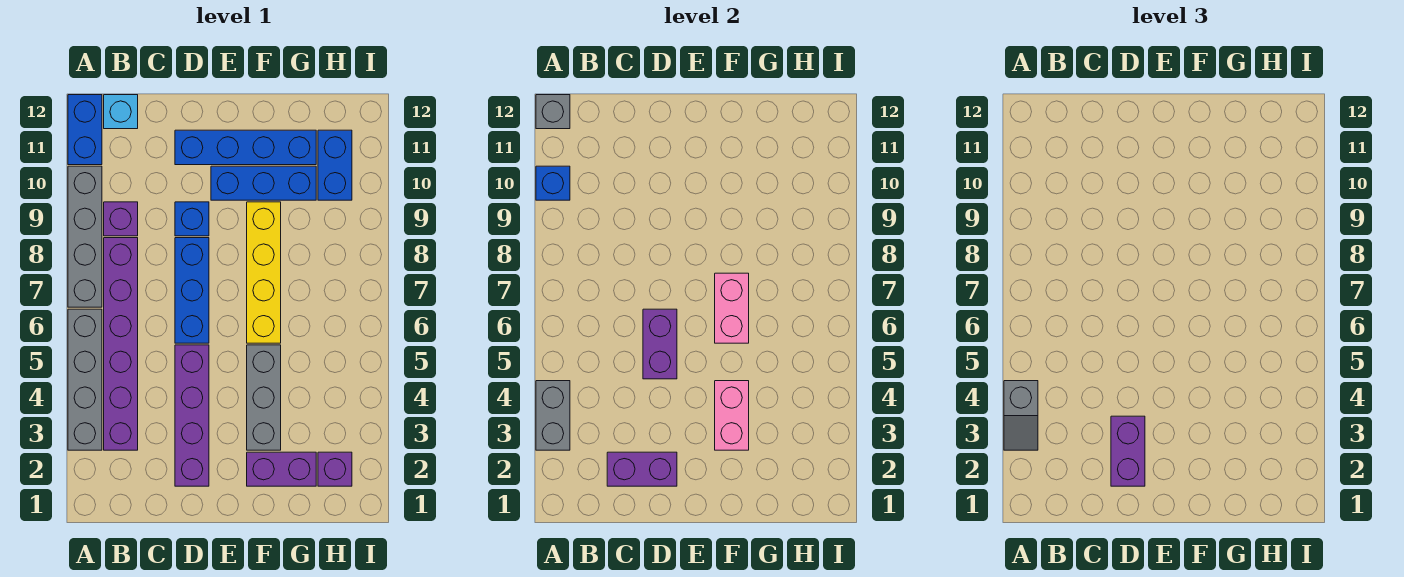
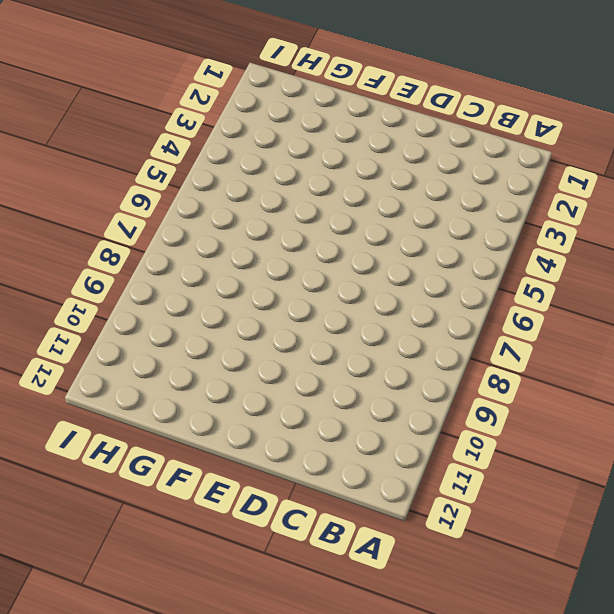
none -> grey 1x4 brick [68,309,102,450]
none -> grey 1x4 brick [68,166,102,307]
none -> blue 1x2 brick [68,95,102,165]

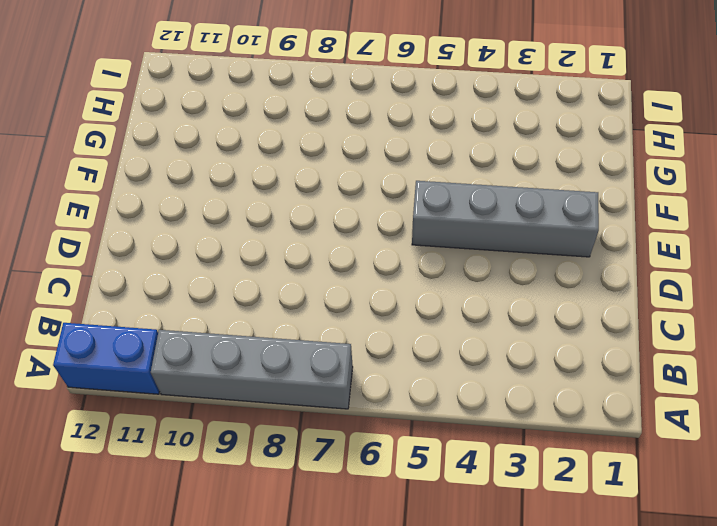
grey 1x4 brick [412,181,599,257] -> grey 1x4 brick moved to [68,309,102,450]
none -> purple 1x6 brick [104,238,138,450]
none -> purple 1x1 brick [104,202,138,236]
none -> cyan 1x1 brick [104,95,138,129]

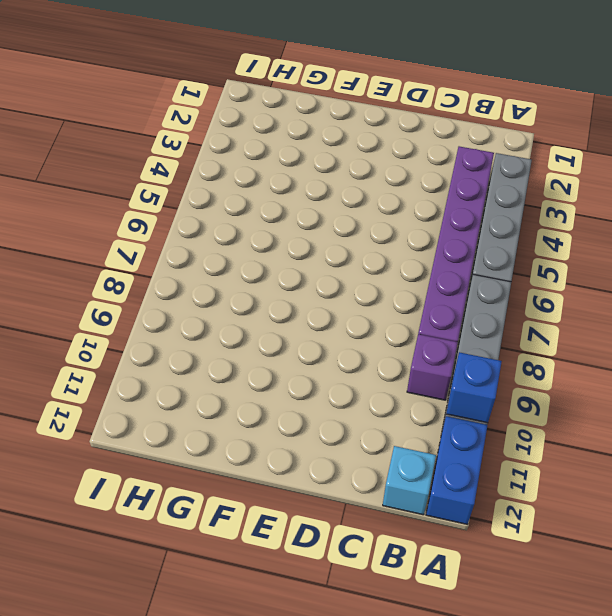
none -> purple 1x4 brick [175,345,209,486]
none -> blue 1x3 brick [175,238,209,343]
none -> blue 1x1 brick [175,202,209,236]

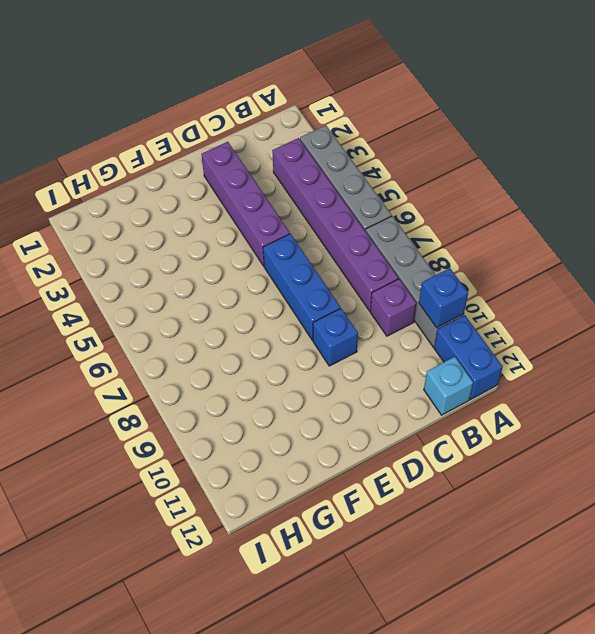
none -> blue 1x4 brick [175,130,316,165]
none -> blue 1x3 brick [211,166,316,200]
none -> purple 1x2 brick [247,452,316,486]

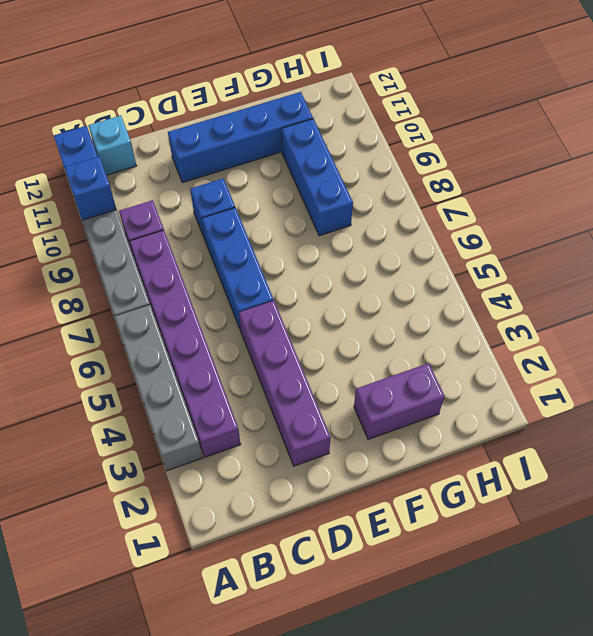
blue 1x3 brick [282,119,353,236] -> blue 1x3 brick turned to [211,166,316,200]
none -> grey 1x3 brick [247,345,281,450]
none -> yellow 1x4 brick [247,202,281,343]
none -> purple 1x1 brick [318,452,352,486]

